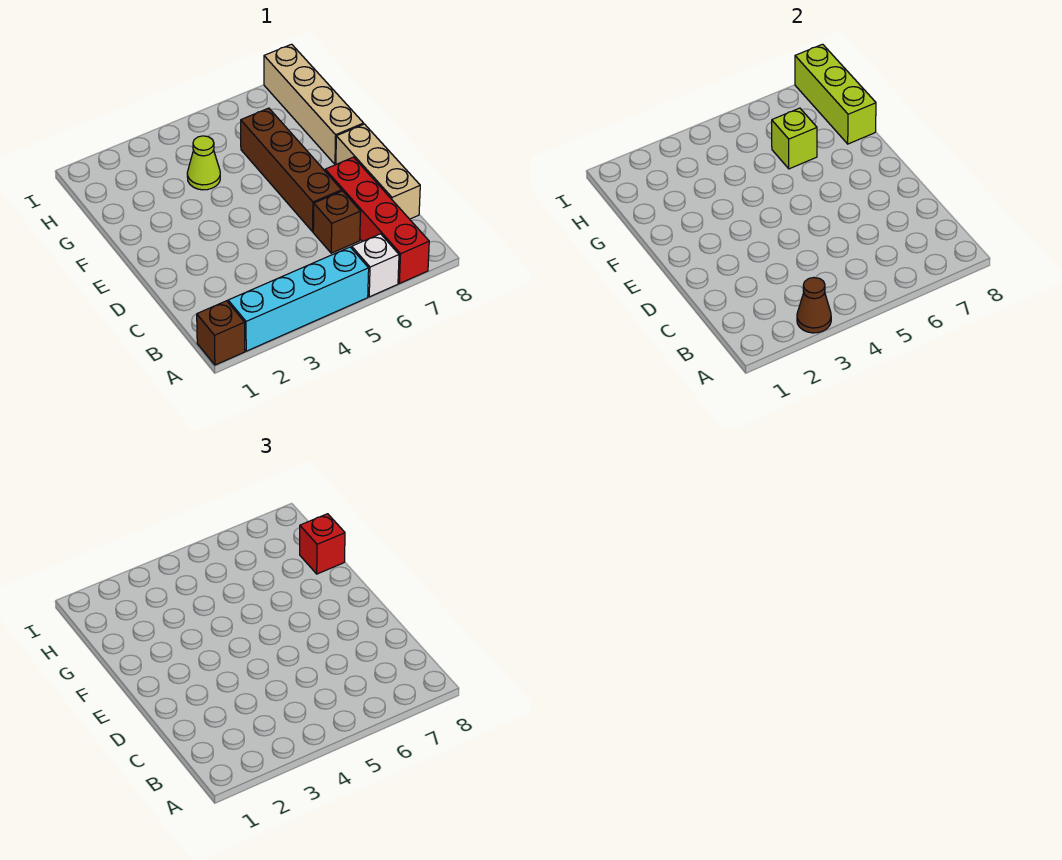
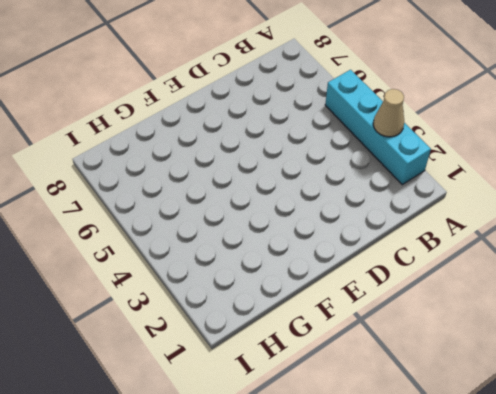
tan 1x1 cone [373,89,404,137] -> brown 1x1 cone [797,278,831,333]
none -> brown 1x1 brick [197,301,245,365]
none -> white 1x1 brick [352,234,399,297]
none -> red 1x4 brick [325,157,429,284]

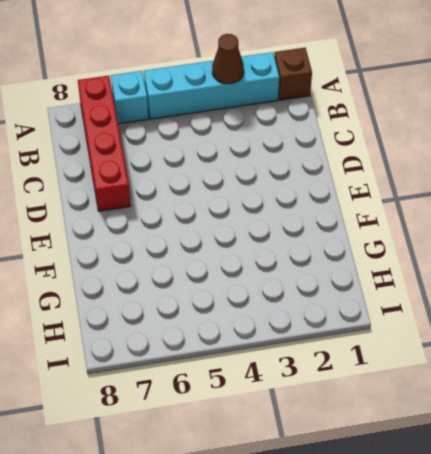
cyan 1x1 brick [111,71,149,124] -> white 1x1 brick [352,234,399,297]
none -> brown 1x1 brick [313,191,361,253]
none -> tan 1x3 brick [336,124,420,219]
none -> brown 1x4 brick [241,108,342,232]

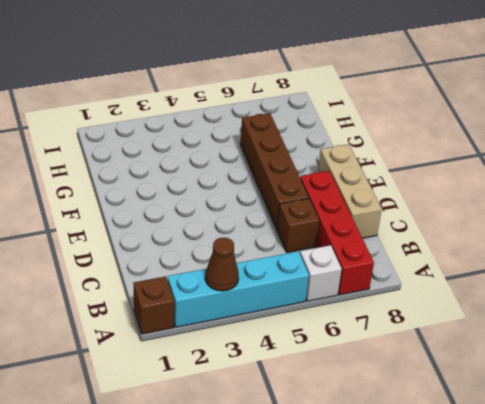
none -> tan 1x4 brick [264,44,364,165]
none -> lime 1x1 cone [187,136,220,190]
none -> lime 1x1 brick [772,108,817,169]

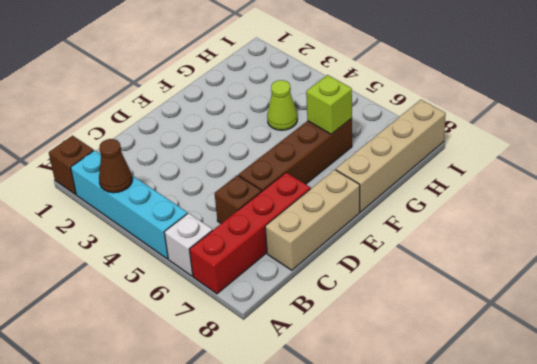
none -> lime 1x3 brick [795,44,876,144]
none -> red 1x1 brick [300,514,345,574]

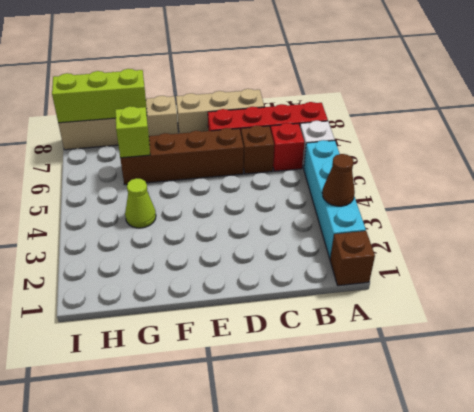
red 1x1 brick [271,123,305,171] -> red 1x1 brick moved to [300,514,345,574]

